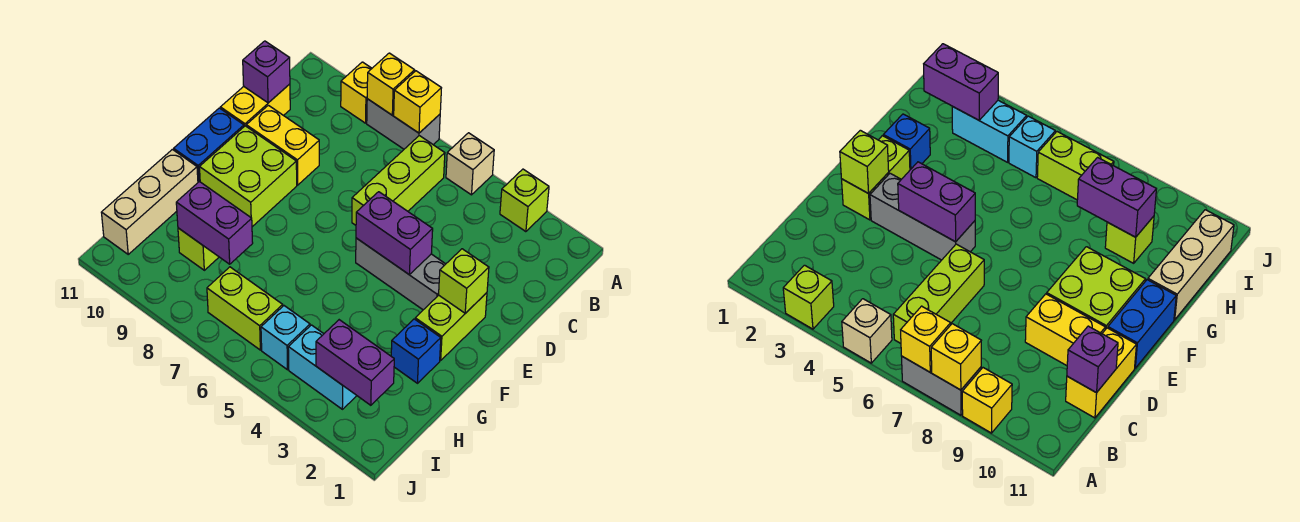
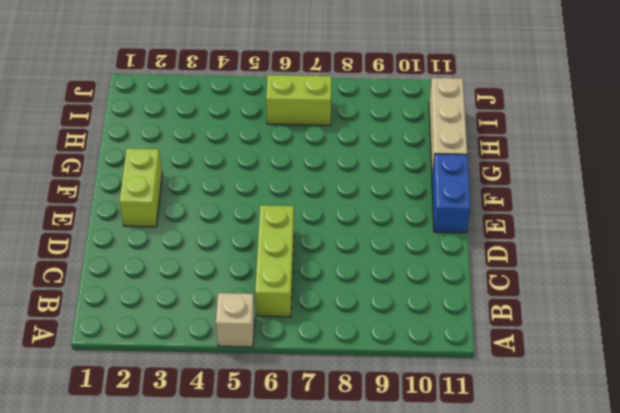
none -> lime 1x1 brick [500,169,549,232]
none -> grey 1x2 brick [367,99,440,149]
none -> yellow 1x1 brick [341,62,372,123]

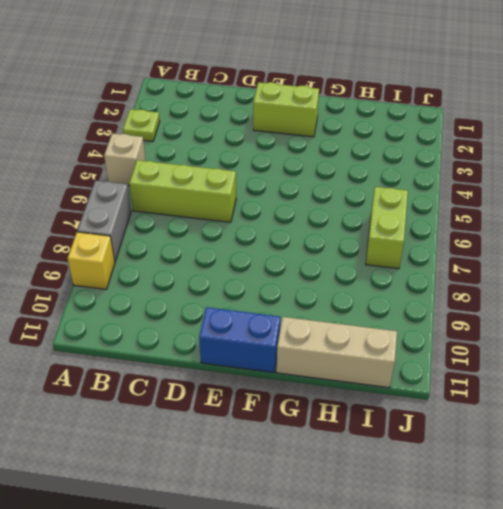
lime 1x1 plate [123,109,160,142] -> lime 1x1 brick [500,169,549,232]
none -> yellow 1x2 brick [220,84,290,126]
none -> yellow 1x2 brick [246,105,319,185]
none -> grey 1x3 brick [356,238,445,310]

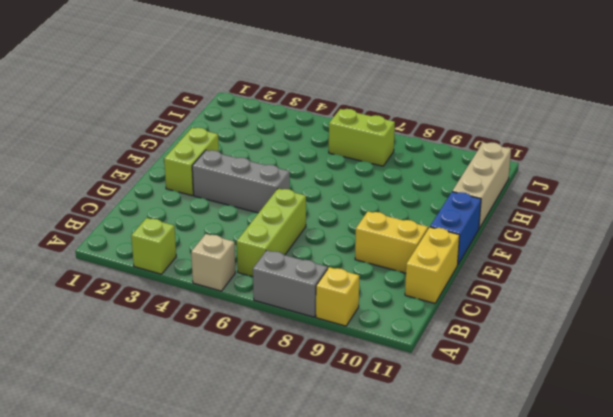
none -> lime 2x2 brick [200,126,297,227]
none -> blue 1x1 brick [391,319,441,383]
none -> lime 1x1 brick [178,228,219,270]

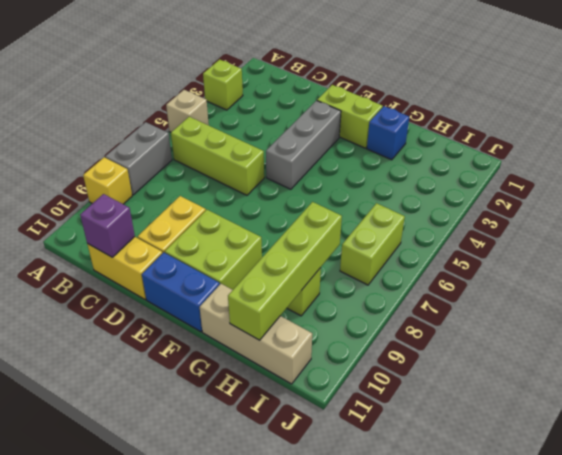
lime 1x4 brick [228,202,342,340] -> purple 1x2 brick [176,182,253,264]
none -> cyan 1x2 brick [288,325,357,409]
none -> cyan 1x1 brick [261,306,310,370]
none -> yellow 1x1 brick [394,71,441,133]

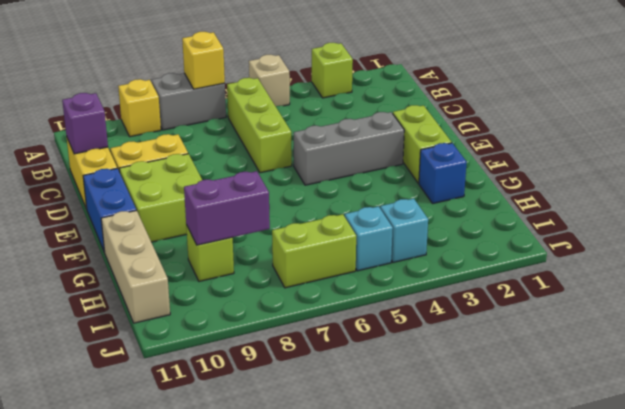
cyan 1x1 brick [380,199,428,263] -> cyan 1x2 brick [288,325,357,409]
none -> yellow 1x1 brick [367,53,415,115]
none -> lime 1x1 brick [439,249,489,313]
none -> purple 1x2 brick [356,192,433,274]

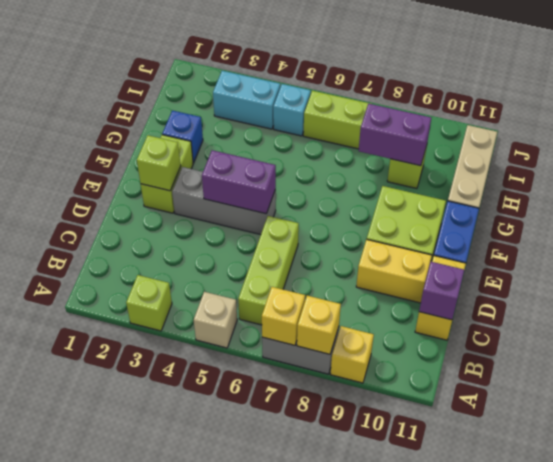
none -> purple 1x2 brick [316,320,394,405]

